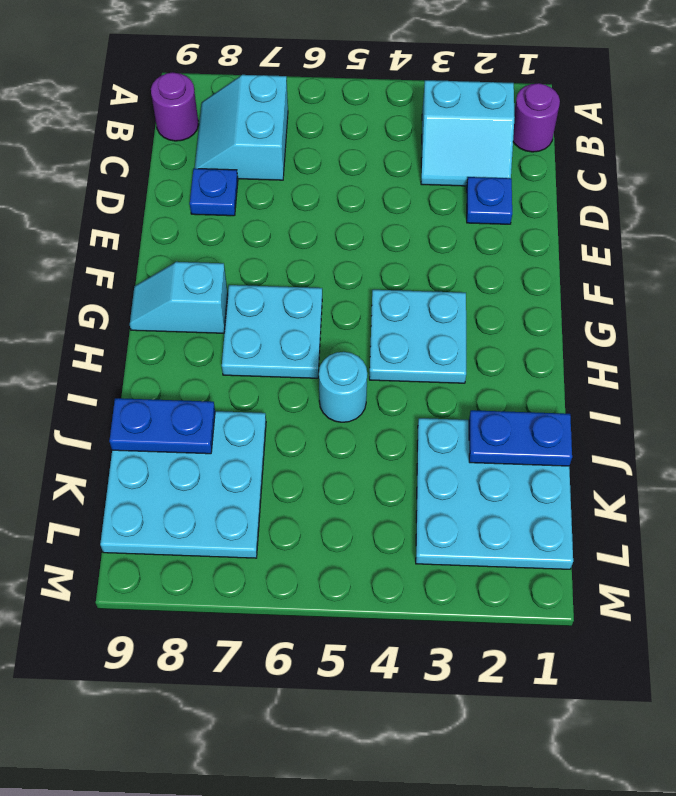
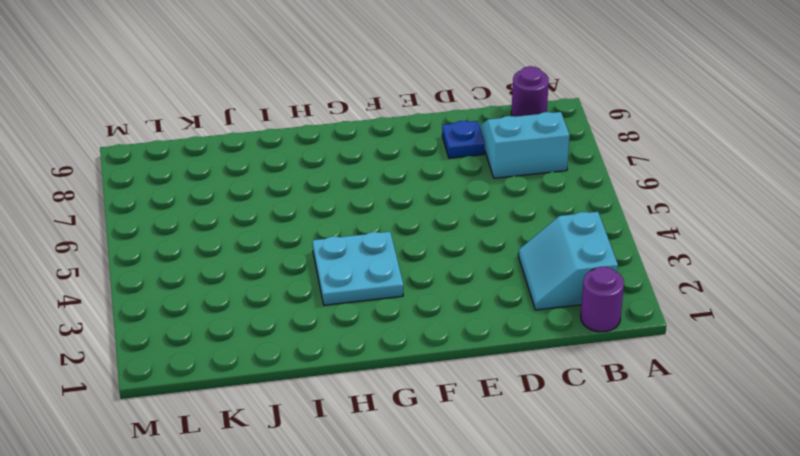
none -> blue 1x1 plate [466,177,512,224]
none -> cyan 2x2 plate [222,285,322,378]
none -> cyan 1x2 slope [130,262,228,333]

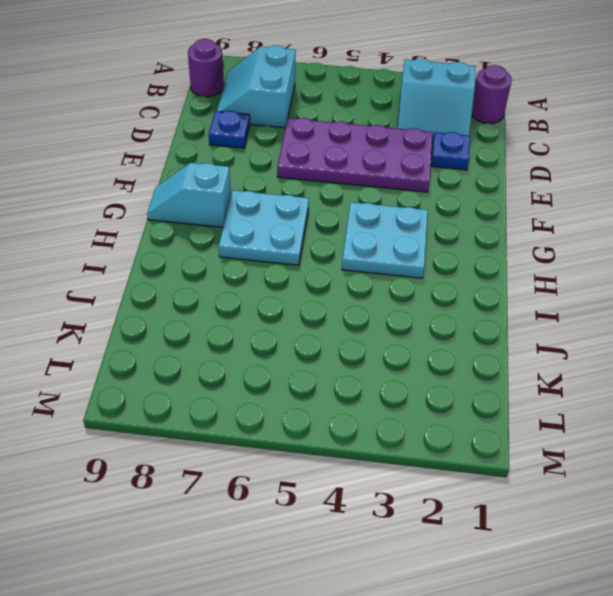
purple 2x4 plate [277,118,433,192] -> none
none -> cyan 1x1 round brick [319,352,367,422]
none -> cyan 3x3 plate [416,418,573,569]
none -> cyan 3x3 plate [100,411,266,558]

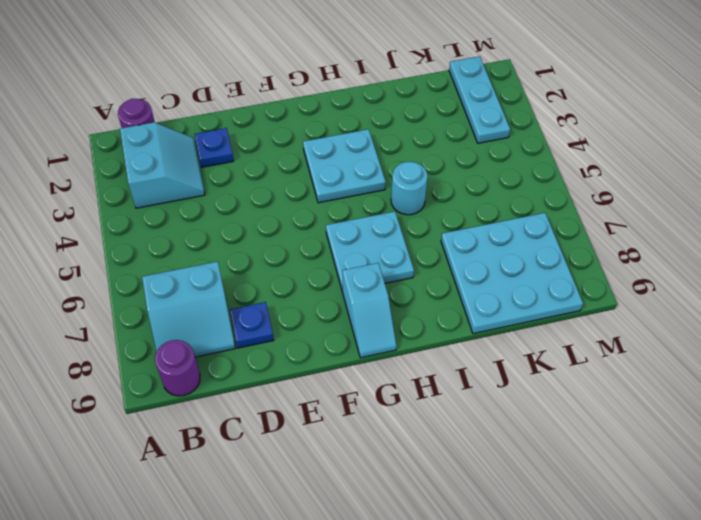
cyan 1x3 plate [449,56,510,143] -> cyan 3x3 plate [416,418,573,569]
none -> blue 1x2 plate [469,410,572,466]
none -> blue 1x2 plate [109,398,215,454]

